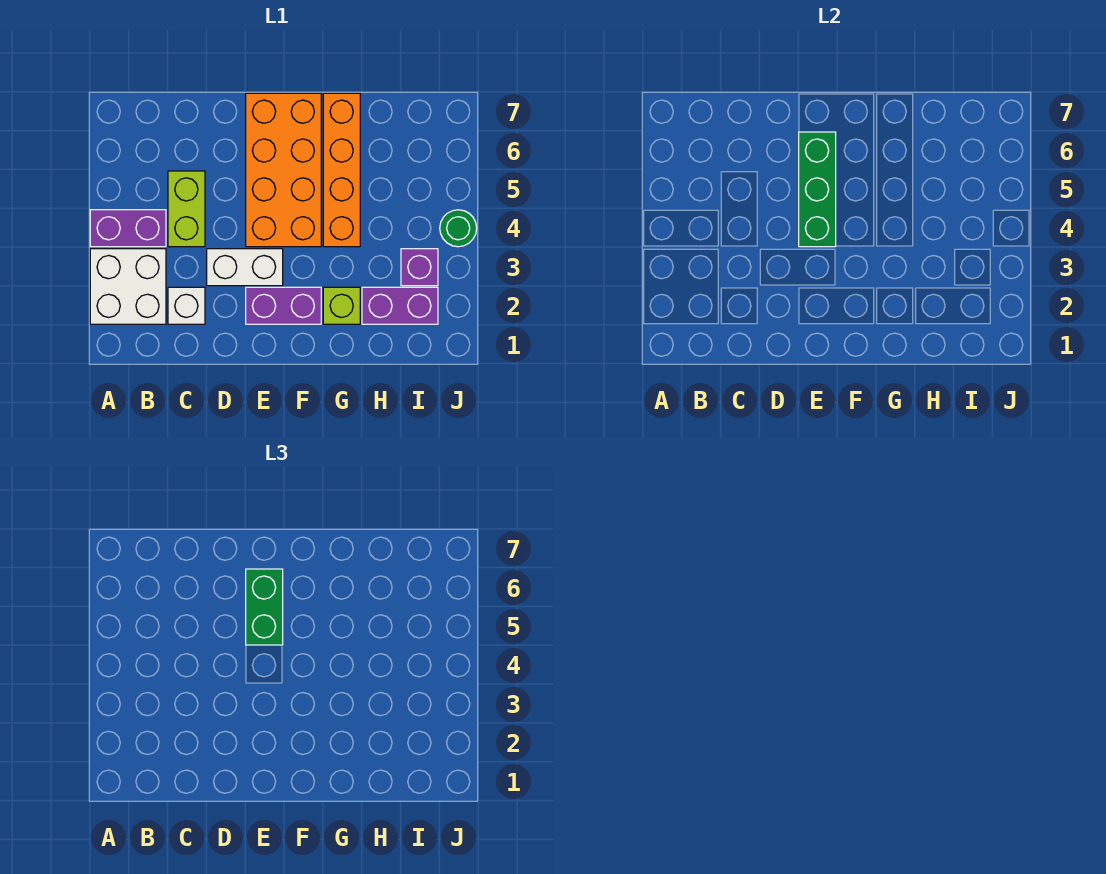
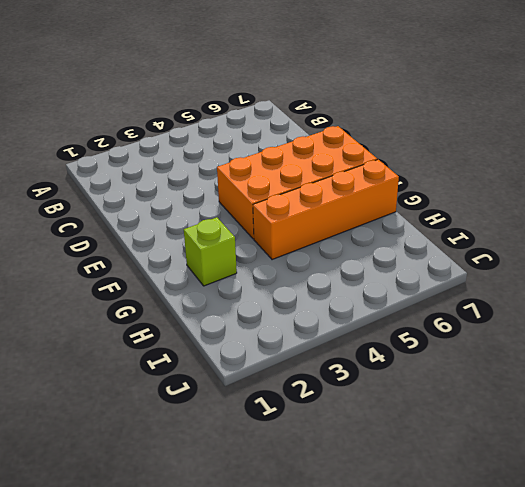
none -> white 2x2 brick [90,249,166,324]
none -> purple 1x2 brick [90,210,166,247]
none -> white 1x1 brick [168,287,205,324]

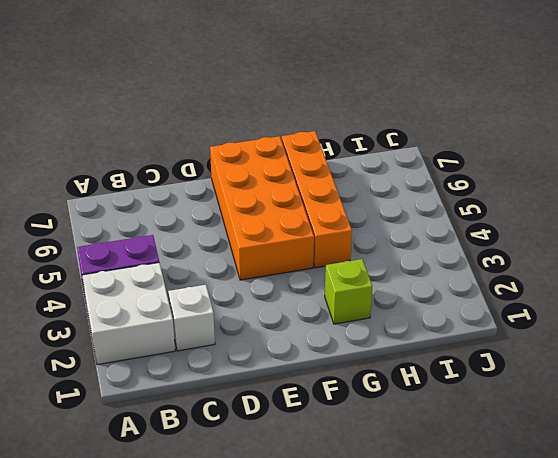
none -> lime 1x2 brick [168,171,205,247]
none -> white 1x2 brick [207,249,283,286]
none -> purple 1x2 brick [246,287,321,324]

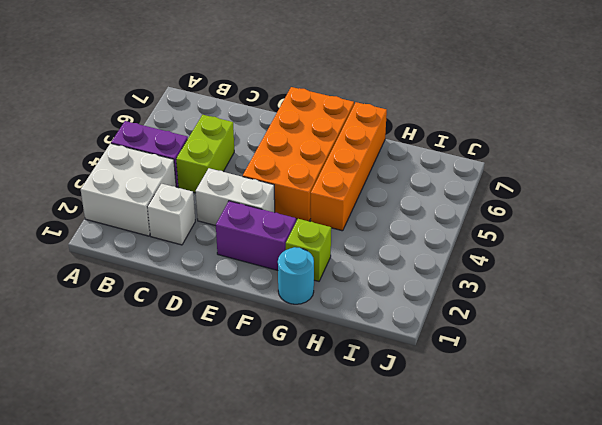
cyan 1x1 round brick [278,247,314,304] -> none
none -> purple 1x2 brick [362,287,438,324]
none -> purple 1x1 brick [401,249,438,286]
none -> green 1x1 round brick [440,210,477,247]

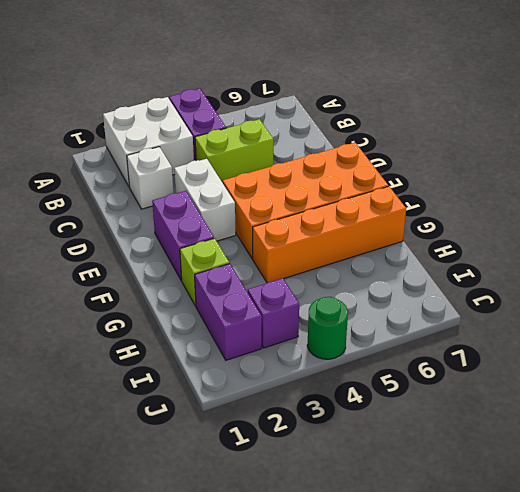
none -> green 1x3 brick [799,132,836,247]
none -> green 1x2 brick [246,569,283,645]

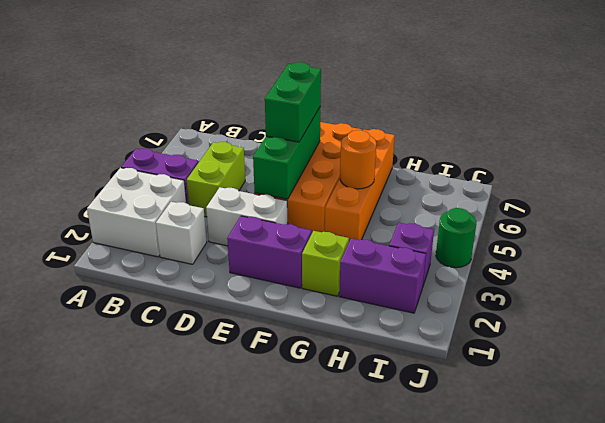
orange 1x1 round brick [340,130,376,189] -> none

